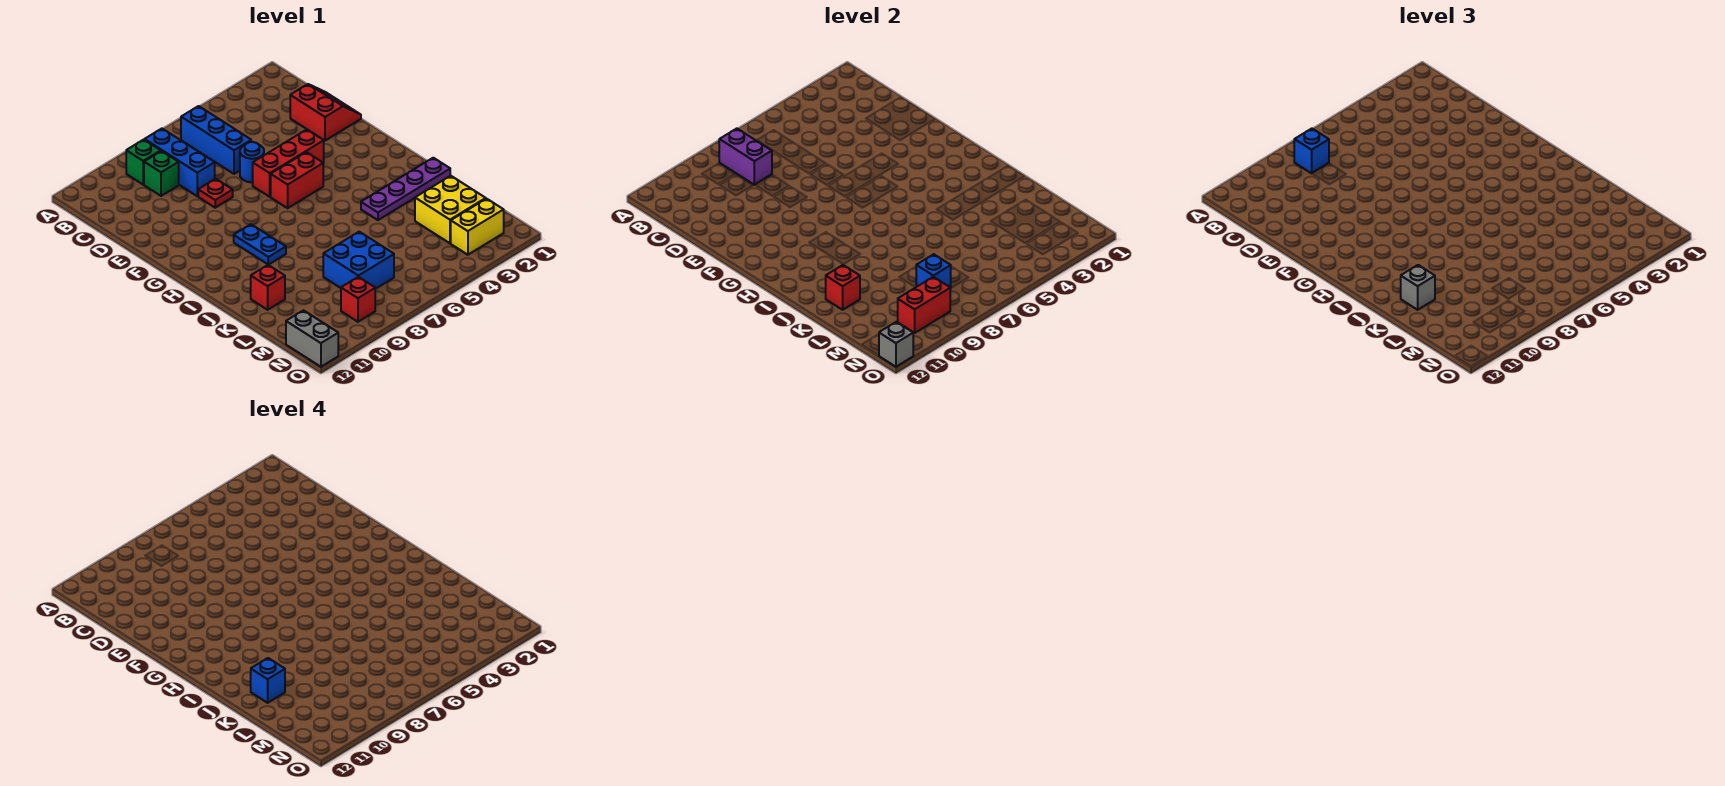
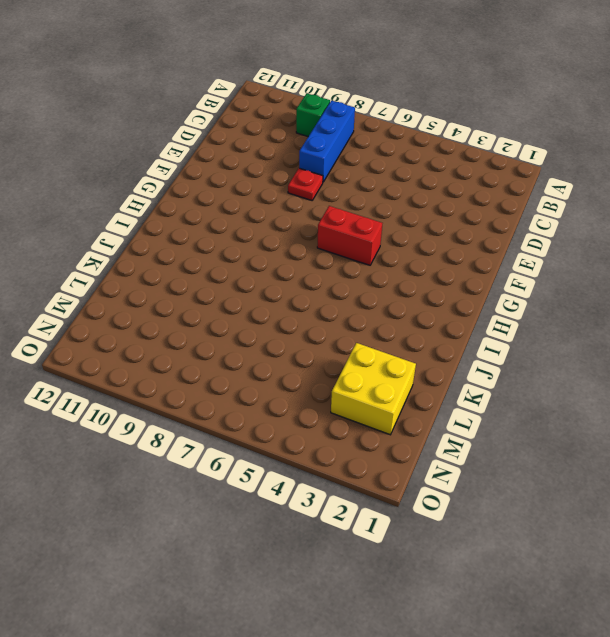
none -> blue 1x3 brick [181,106,251,174]
none -> green 1x1 brick [144,151,179,196]
none -> red 2x2 slope [290,84,361,141]

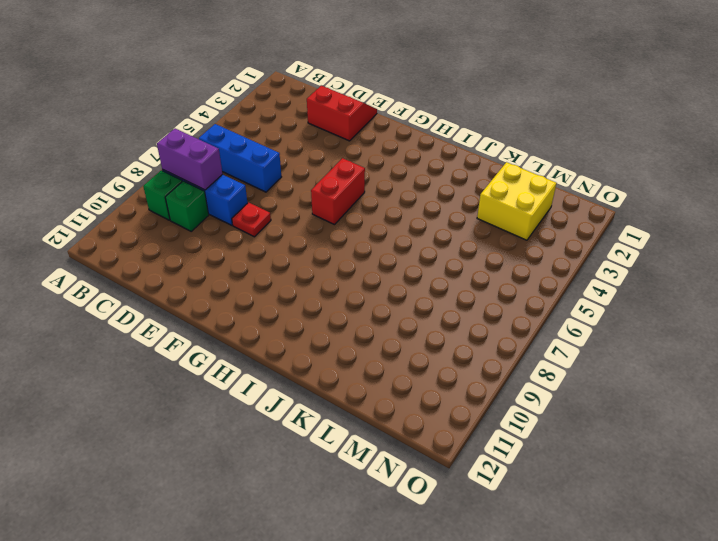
none -> blue 1x1 round brick [240,142,264,182]
none -> red 1x3 brick [253,130,324,197]
none -> blue 1x2 plate [234,224,286,265]

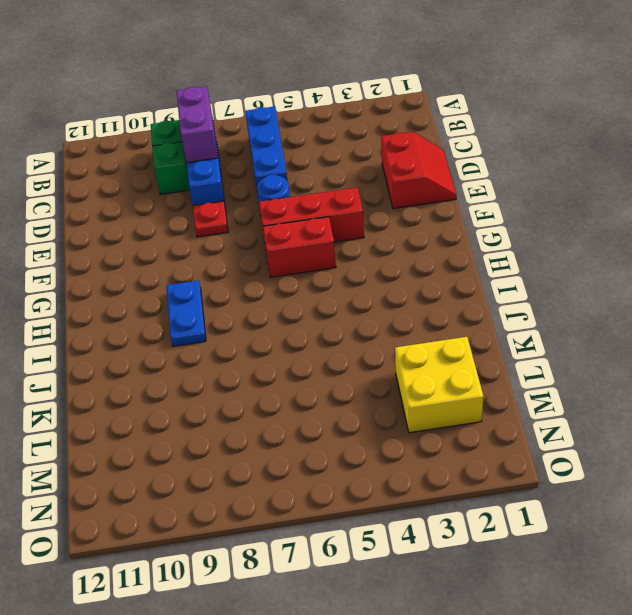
none -> purple 1x4 plate [361,158,450,220]
none -> red 1x1 brick [251,265,285,310]
none -> blue 2x2 brick [323,232,394,289]

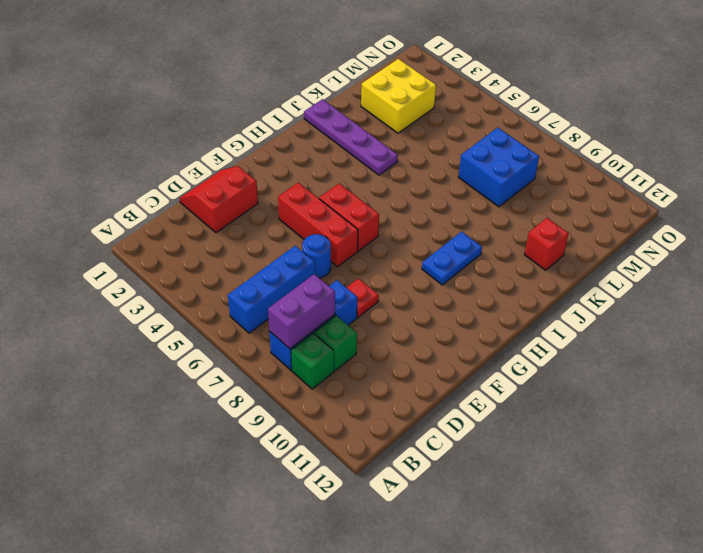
none -> yellow 1x2 brick [451,199,504,255]
none -> red 1x1 brick [341,277,375,322]
none -> grey 1x2 brick [286,310,338,367]

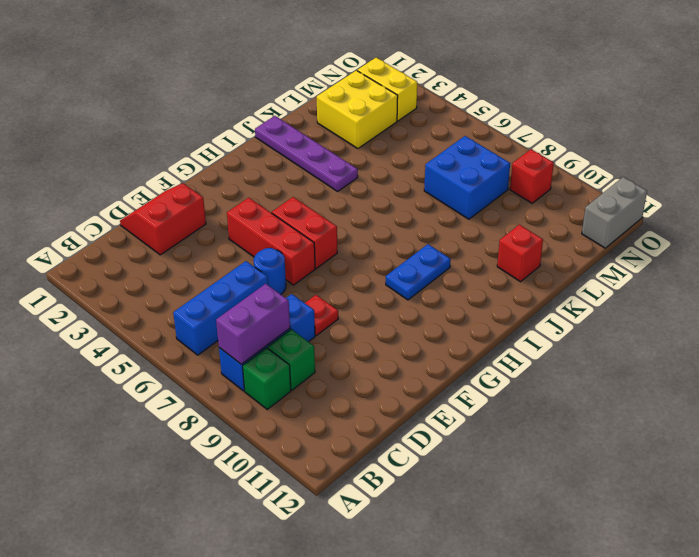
none -> red 1x1 brick [826,265,860,310]
none -> blue 1x1 brick [916,254,951,289]
none -> red 1x2 brick [898,277,950,333]

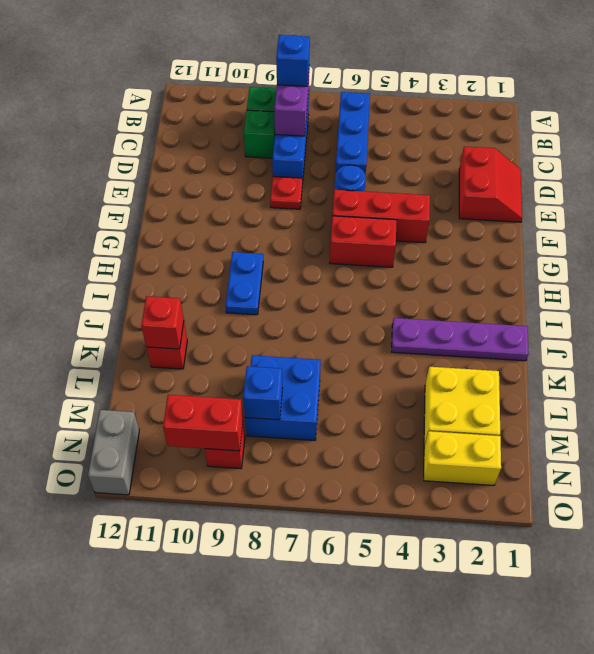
none -> grey 1x1 brick [879,322,913,367]
none -> grey 1x1 brick [1401,265,1435,310]
none -> blue 1x1 brick [251,658,285,703]

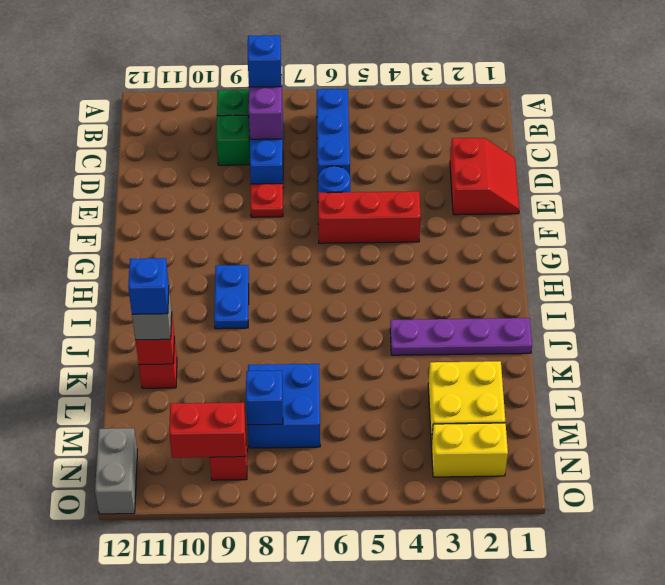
none -> red 1x2 brick [271,152,323,208]
none -> grey 1x1 brick [879,322,913,367]

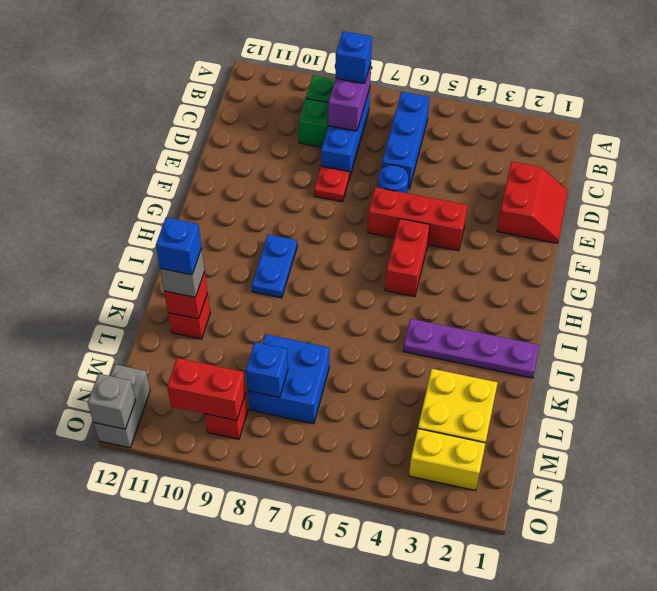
red 1x2 brick [385,219,430,297] -> red 1x2 brick turned to [271,152,323,208]

